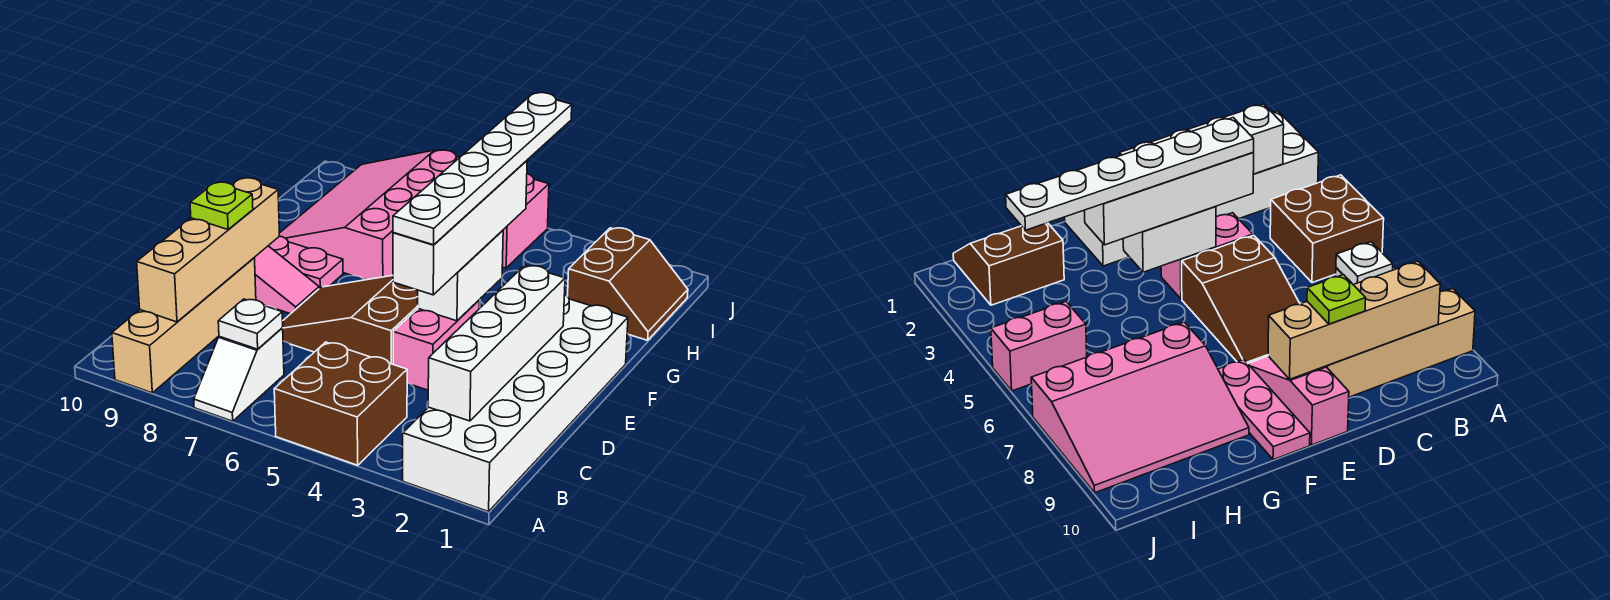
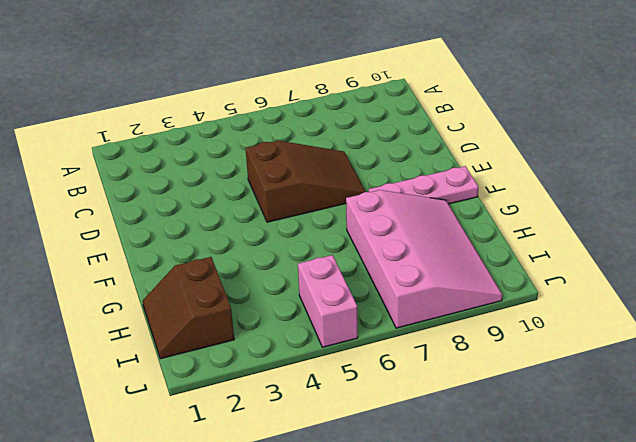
none -> white 2x6 brick [403,295,628,512]
none -> brown 2x2 brick [274,342,407,465]
none -> white 1x2 slope [194,328,284,421]

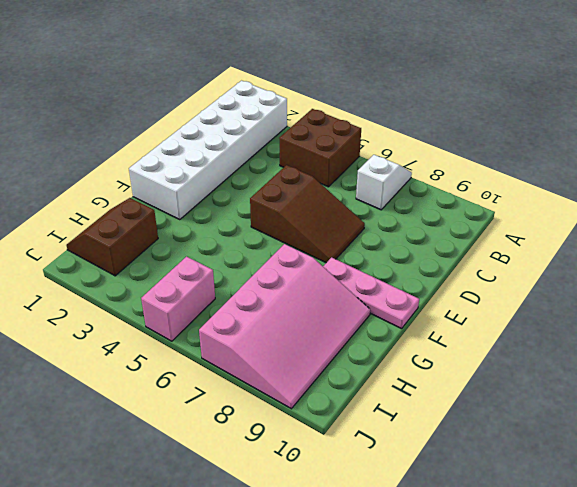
none -> tan 1x4 brick [112,258,256,393]
none -> pink 1x2 brick [393,300,479,390]
none -> pink 1x3 slope [254,246,319,314]

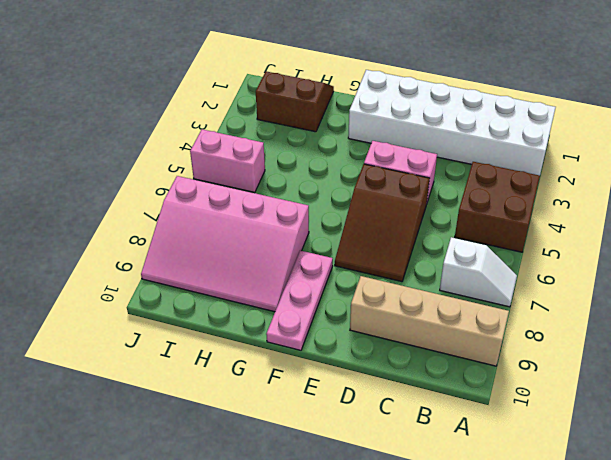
none -> pink 1x3 slope [254,246,319,314]
none -> white 1x4 brick [428,266,565,421]
none -> white 1x1 plate [218,299,283,349]

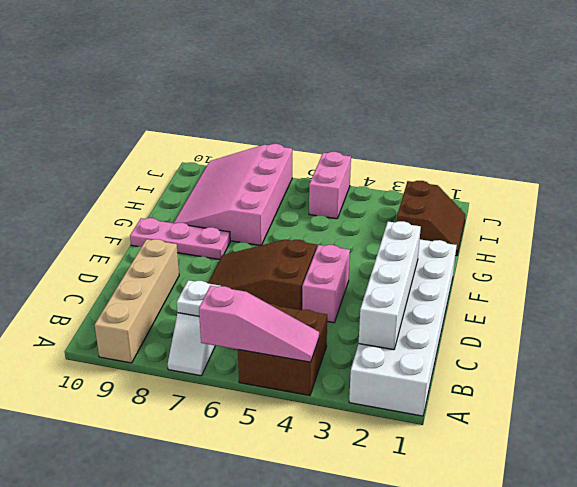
pink 1x3 slope [199,286,319,362] -> pink 1x3 slope moved to [254,246,319,314]
none -> tan 1x4 brick [137,178,279,322]
none -> white 1x2 brick [418,230,503,321]
none -> white 1x4 brick [393,161,527,295]

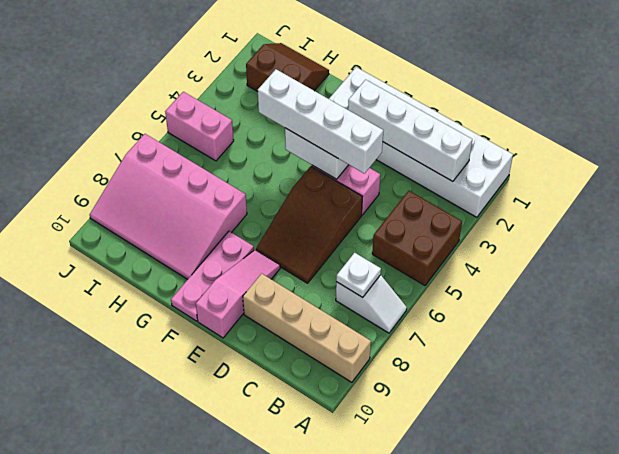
none -> tan 1x4 brick [137,178,279,322]
none -> lime 1x1 plate [190,182,253,230]
none -> white 1x6 plate [393,93,572,245]

